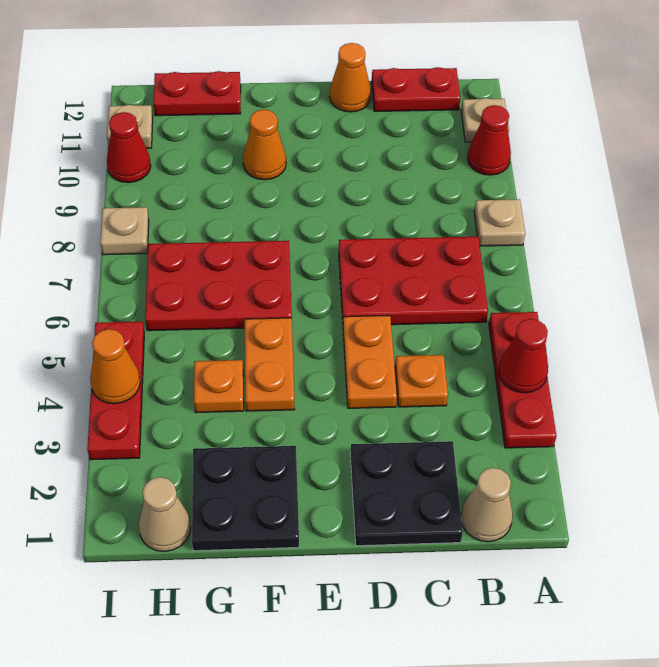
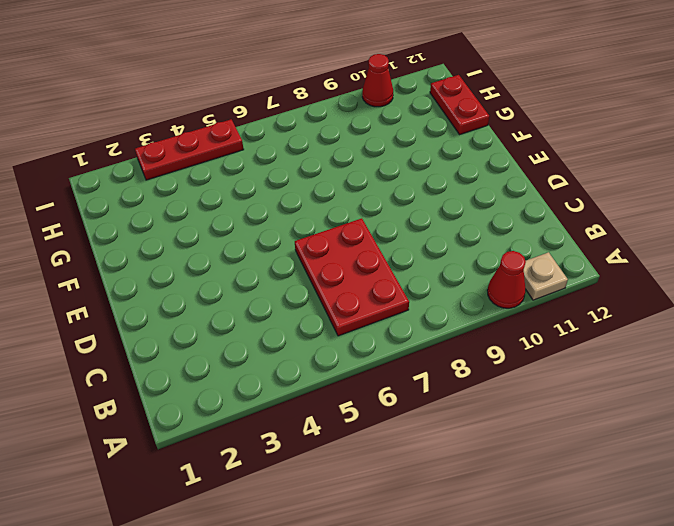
none -> red 1x3 plate [489,312,556,448]
none -> tan 1x1 plate [474,199,525,246]
none -> tan 1x1 cone [461,468,513,542]

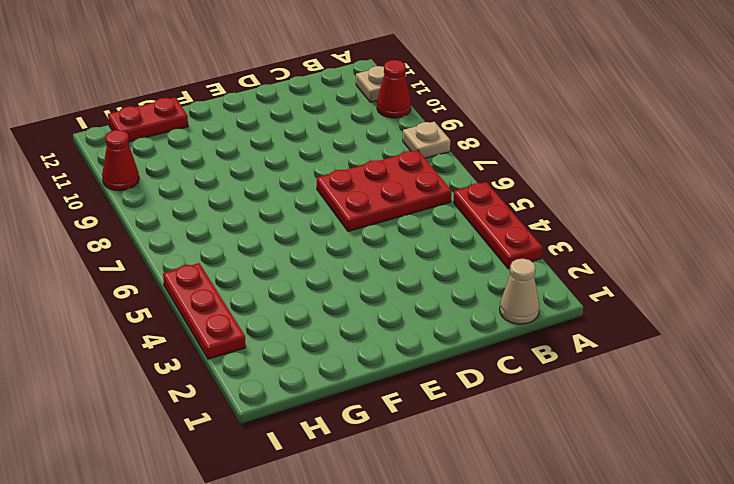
none -> red 1x2 plate [372,67,460,112]
none -> black 2x2 plate [350,441,463,546]
none -> orange 1x1 plate [395,355,448,407]

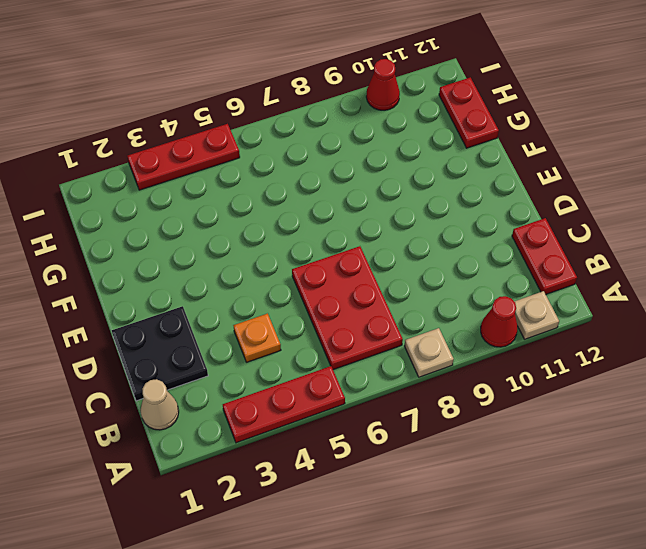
none -> orange 1x2 plate [343,316,397,408]
none -> orange 1x1 cone [330,43,371,112]
none -> black 2x2 plate [192,446,299,551]

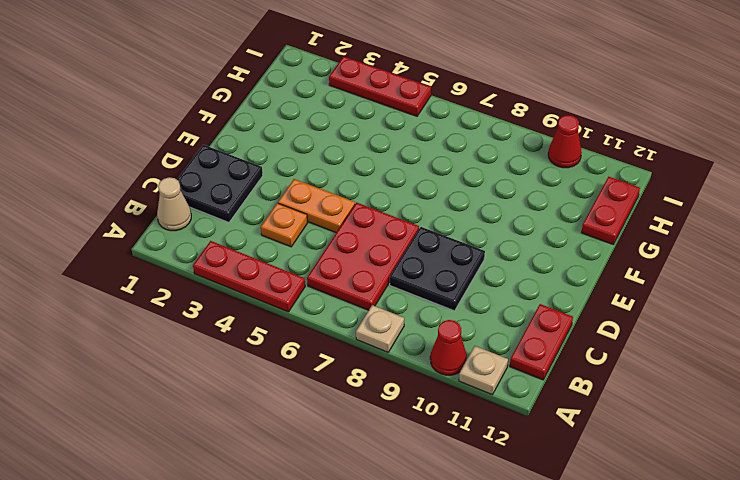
black 2x2 plate [390,227,485,311] -> black 2x2 plate moved to [192,446,299,551]
none -> orange 1x1 cone [330,43,371,112]
none -> orange 1x2 plate [245,318,295,411]
none -> red 2x3 plate [145,241,292,331]

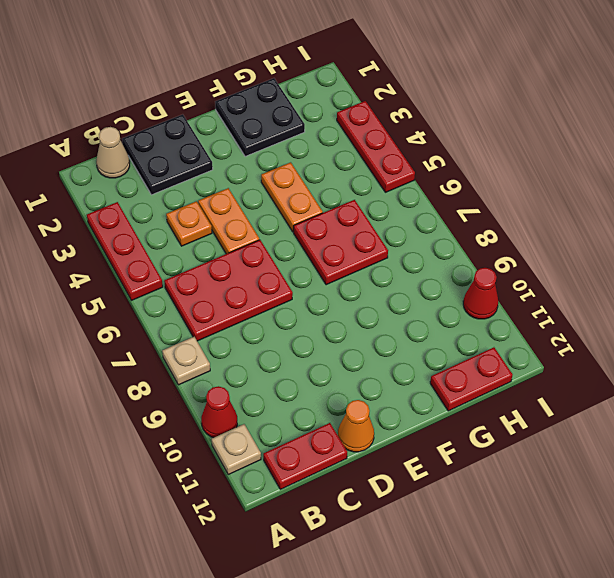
red 2x2 plate [294,200,388,285] -> red 2x3 plate [145,241,292,331]
none -> orange 1x1 cone [243,110,286,180]
none -> orange 1x1 plate [194,360,244,413]
none -> tan 1x1 cone [139,477,191,552]

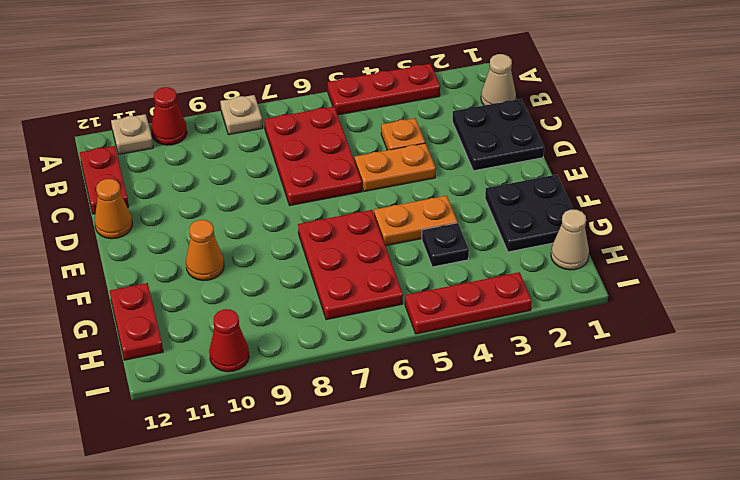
black 1x1 plate [422,223,469,267] -> orange 1x1 plate [194,360,244,413]
none -> tan 1x1 plate [100,207,149,255]
none -> tan 1x1 plate [107,105,153,148]
none -> red 1x1 cone [499,319,548,393]

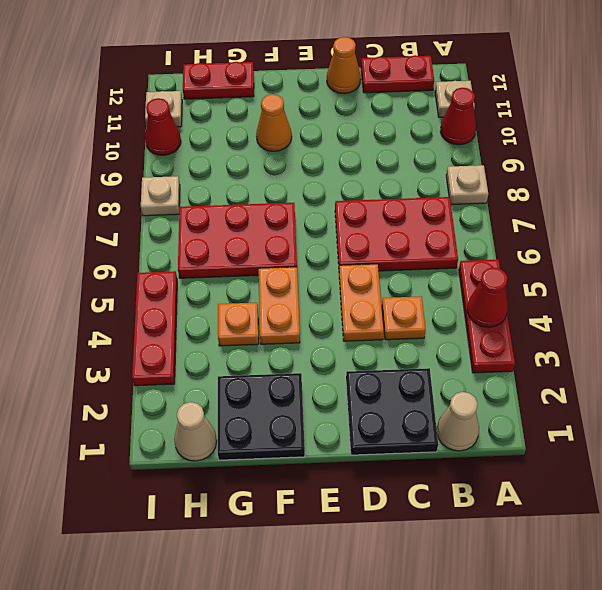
none -> orange 1x1 cone [90,329,140,404]

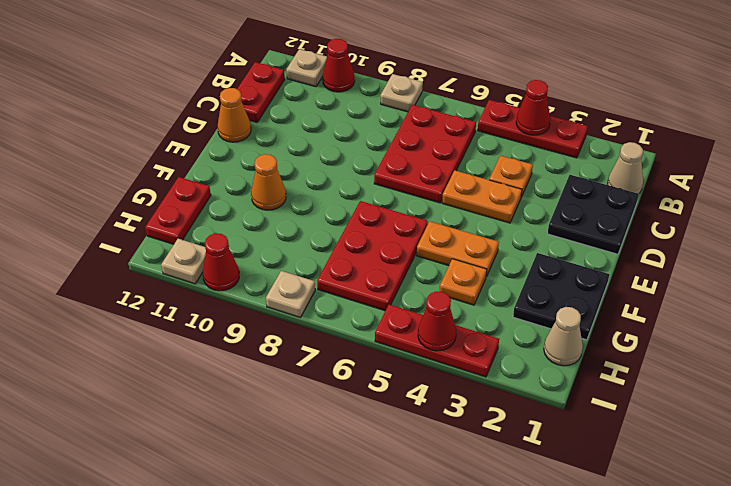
red 1x1 cone [418,291,456,351] -> orange 1x1 cone [90,329,140,404]

